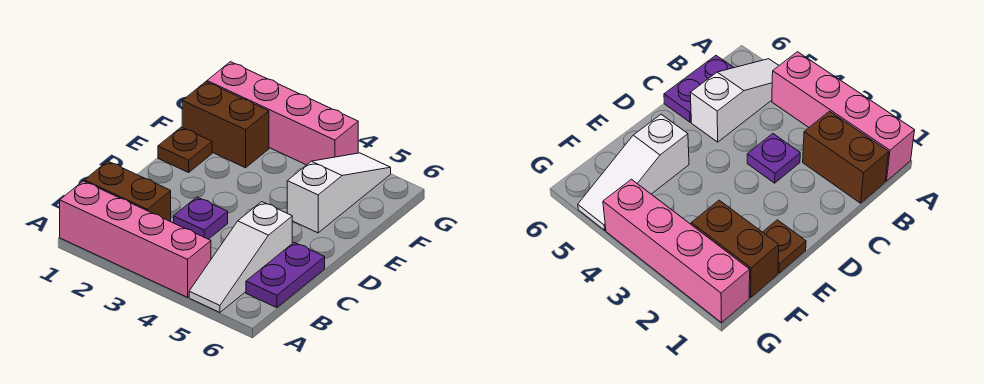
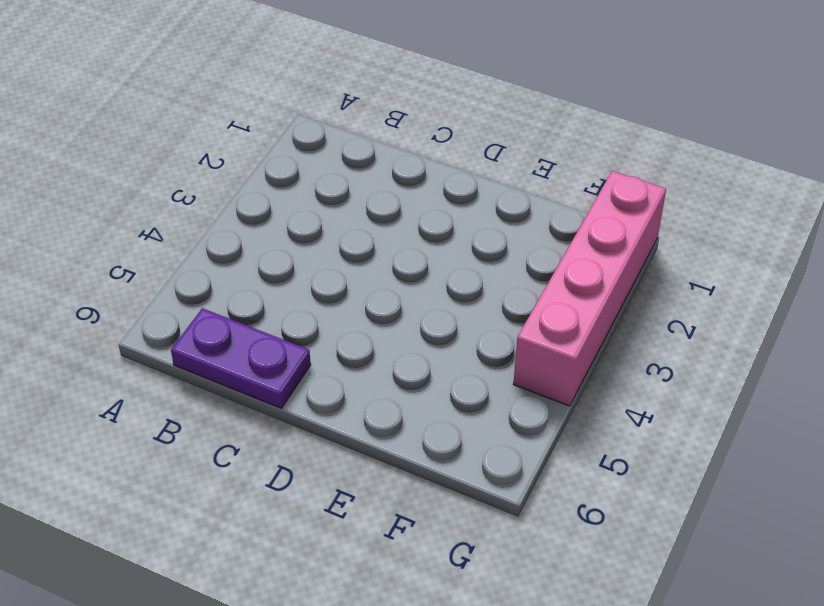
none -> pink 1x4 brick [60,181,211,297]
none -> white 1x3 slope [189,202,292,312]

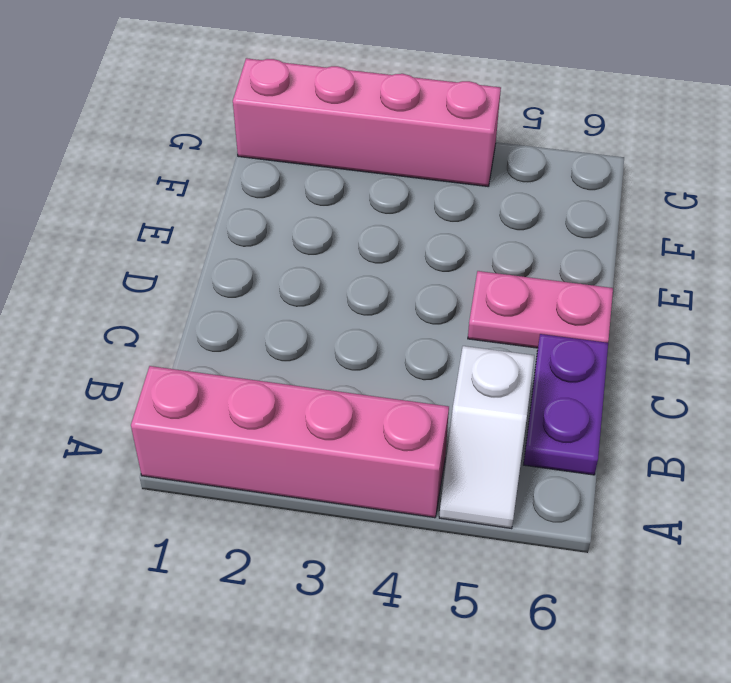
white 1x2 slope [439,346,534,529] -> white 1x3 slope [189,202,292,312]
pink 1x2 plate [468,271,613,348] -> none
none -> brown 1x2 brick [84,161,171,222]
none -> purple 1x1 plate [174,197,228,239]

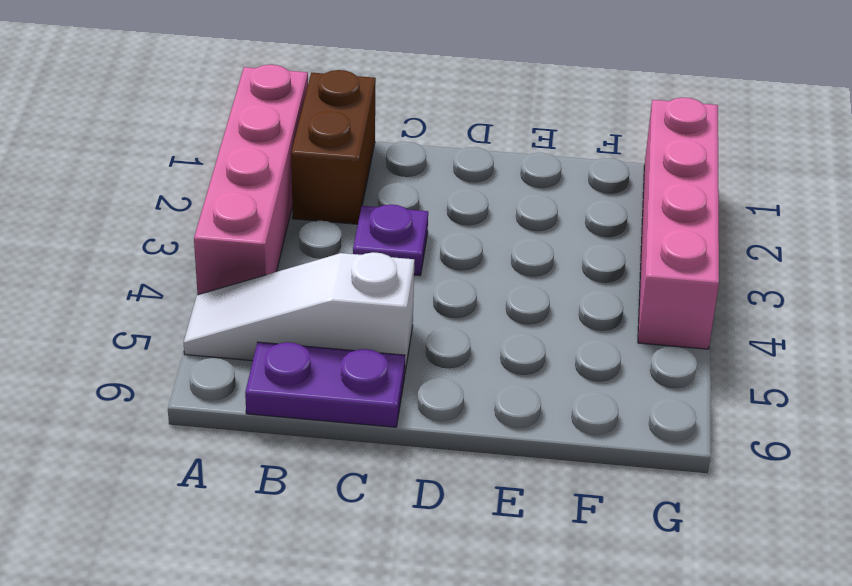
none -> brown 1x1 plate [158,127,212,172]
none -> white 1x3 slope [287,153,391,233]

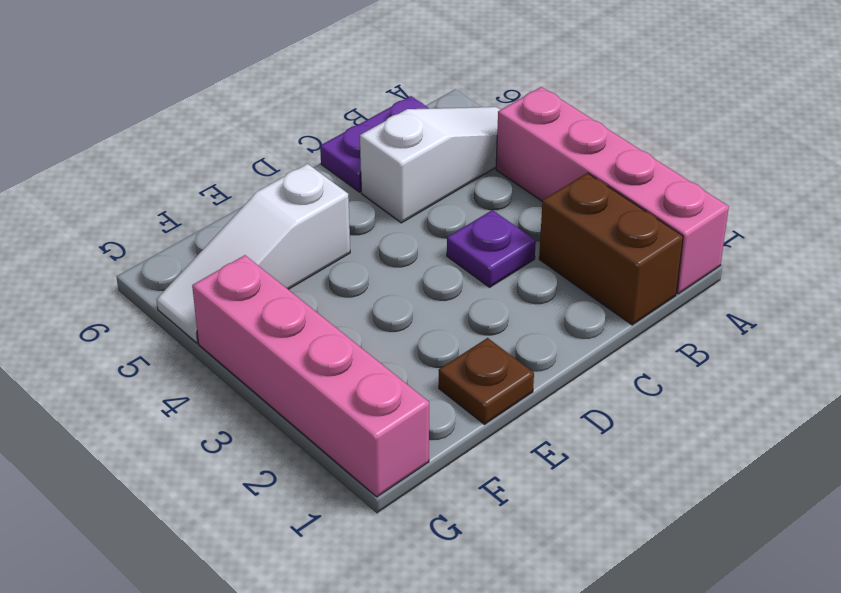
none -> brown 1x2 brick [182,82,269,168]

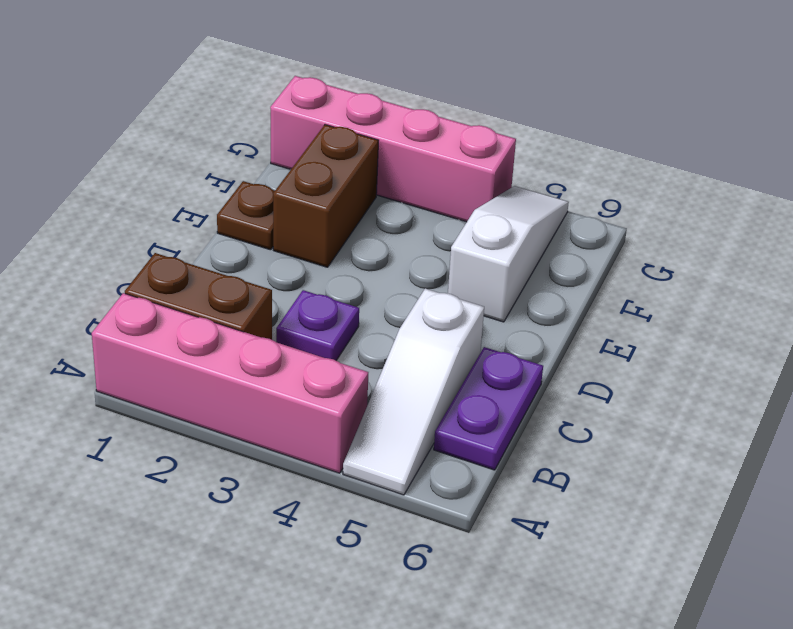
brown 1x2 brick [273,125,379,267] -> brown 1x2 brick turned to [182,82,269,168]

